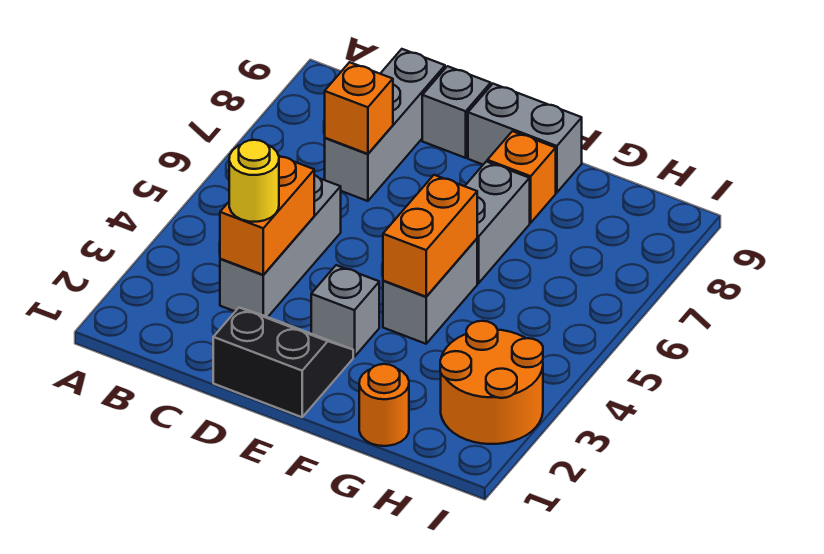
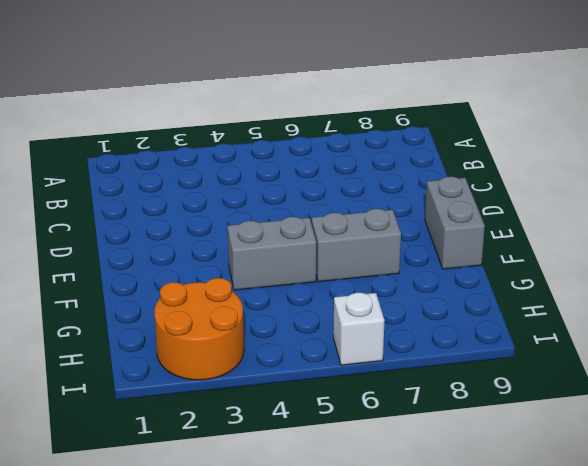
white 1x1 brick [333,293,385,365] -> none
none -> grey 1x3 brick [220,175,341,317]
none -> grey 1x3 brick [325,49,445,201]
none -> black 2x2 slope [213,308,353,417]

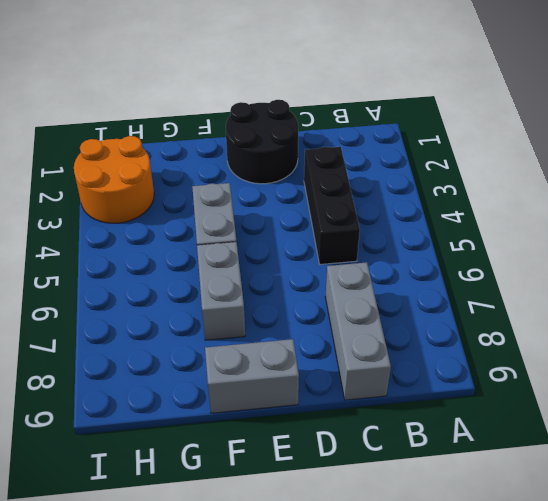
black 1x3 brick [304,147,360,265] -> grey 1x3 brick [220,175,341,317]
black 2x2 round brick [226,100,298,184] -> black 2x2 slope [213,308,353,417]
none -> grey 1x1 brick [422,66,491,158]
none -> grey 1x1 brick [311,265,379,357]
none -> orange 1x1 brick [487,131,556,223]

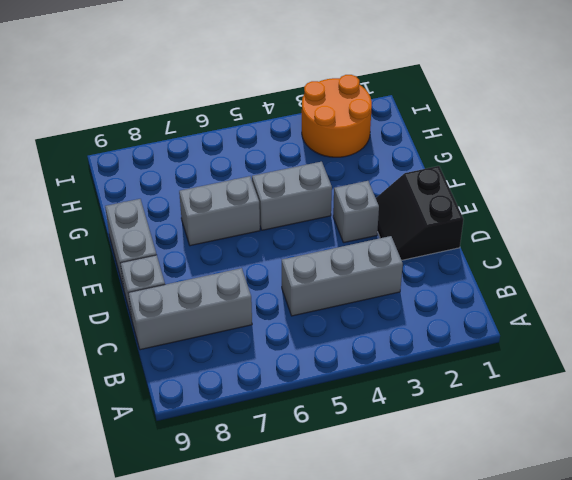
none -> orange 1x1 brick [487,131,556,223]
none -> orange 1x1 round brick [359,364,409,446]
none -> orange 1x2 brick [220,156,314,275]

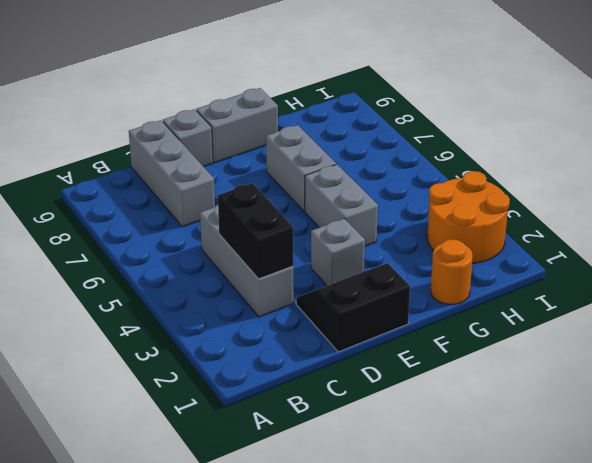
black 1x2 brick [218,183,293,279] -> orange 1x2 brick [220,156,314,275]
none -> orange 1x1 brick [487,131,556,223]
none -> orange 1x1 brick [325,62,393,154]
none -> orange 1x2 brick [383,175,477,297]

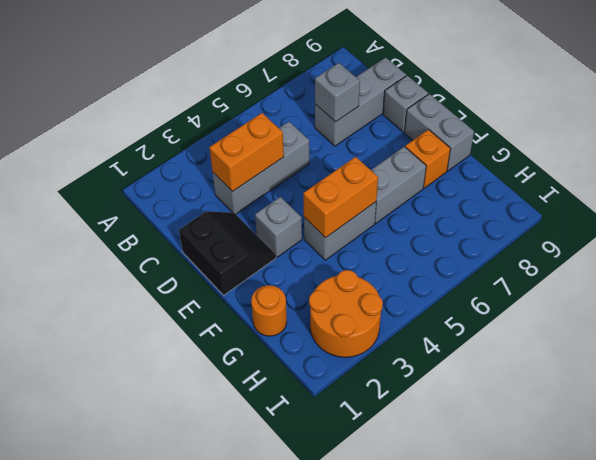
grey 1x1 brick [315,63,360,122] -> orange 1x1 brick [325,62,393,154]
none -> yellow 1x1 round brick [229,140,279,222]

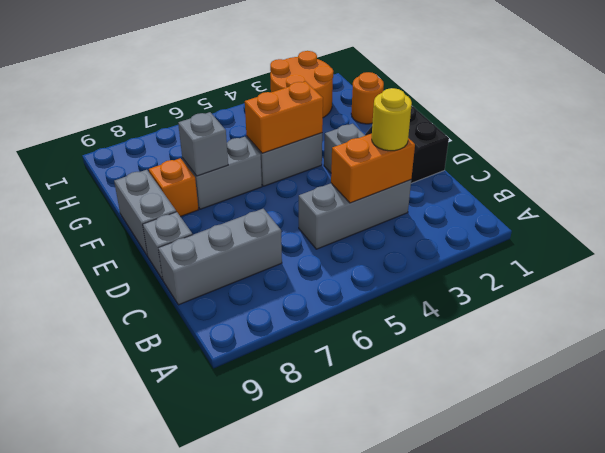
grey 1x1 brick [178,112,228,176] -> none
none -> orange 1x1 brick [325,62,393,154]

